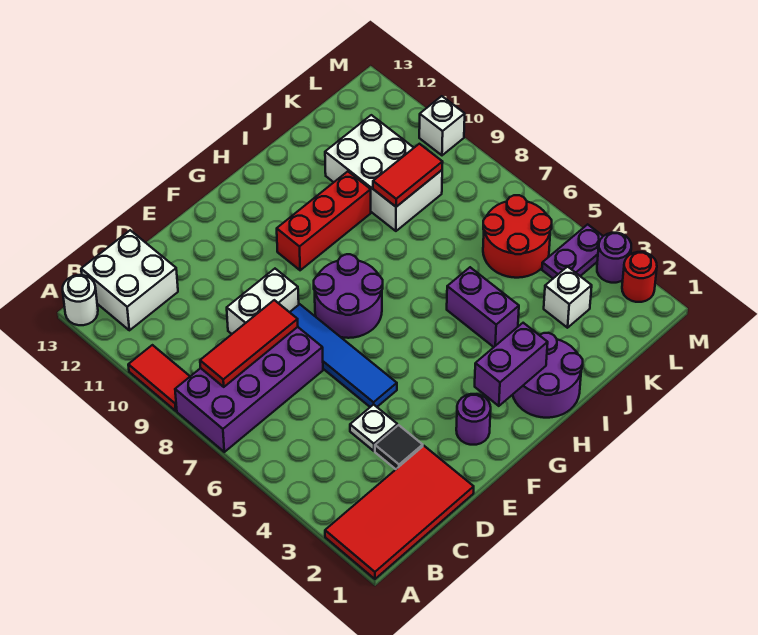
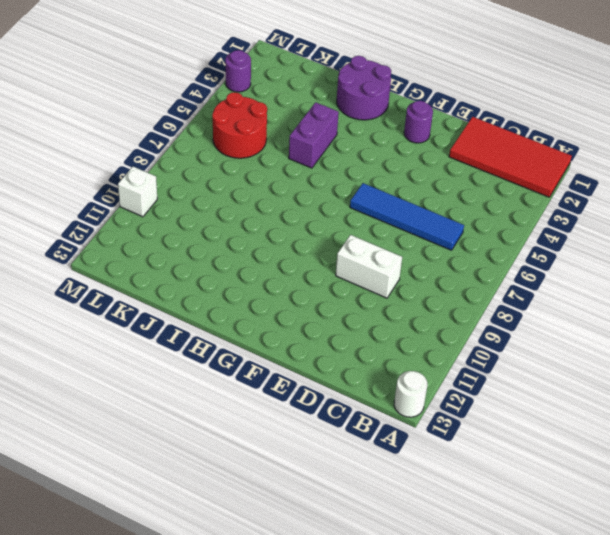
blue 1x4 tile [350,183,464,250] -> blue 1x4 tile turned to [290,304,397,407]
none -> purple 2x4 brick [175,327,323,452]
none -> red 1x2 tile [128,345,190,411]
none -> white 2x2 brick [81,230,178,330]

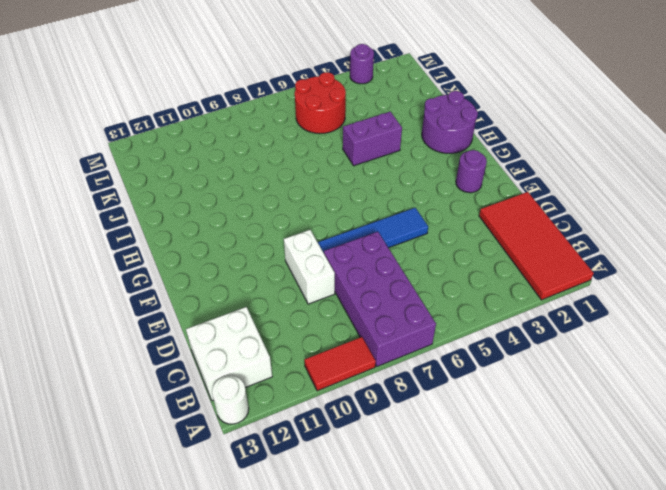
none -> black 1x1 tile [375,425,423,469]
none -> white 1x1 plate [350,404,397,451]
none -> purple 2x2 round brick [314,254,383,338]

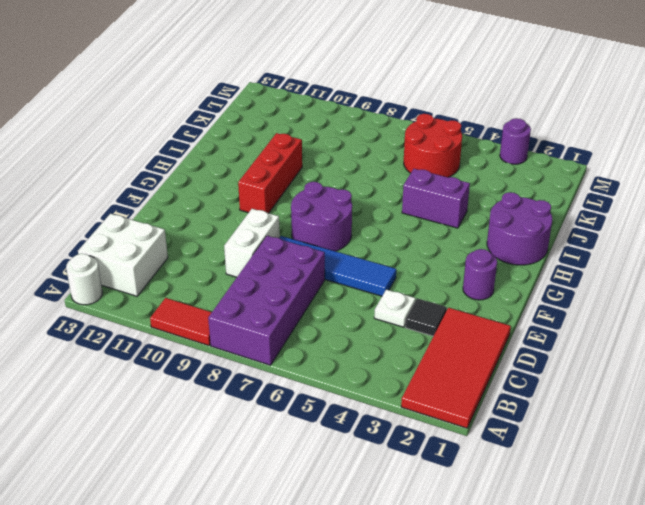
none -> white 2x3 brick [325,115,442,231]
none -> white 1x1 brick [544,267,592,328]
none -> purple 1x2 plate [542,224,603,278]

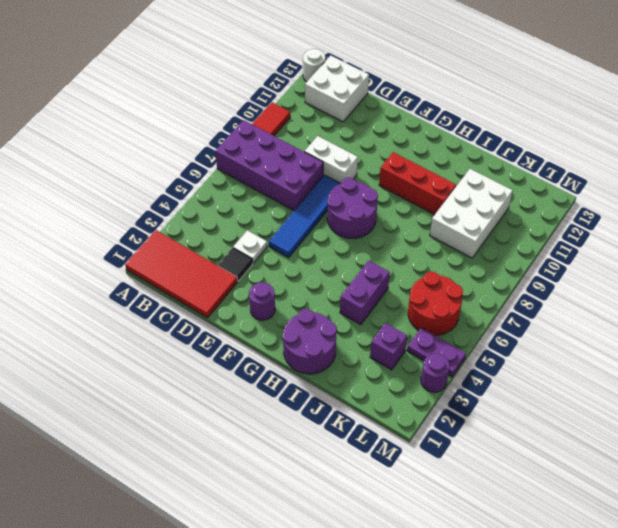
purple 1x1 brick [370,323,407,370] -> white 1x1 brick [544,267,592,328]
none -> red 1x1 round brick [622,252,657,302]
none -> white 1x1 brick [419,96,465,155]
none -> red 1x3 tile [200,300,298,387]

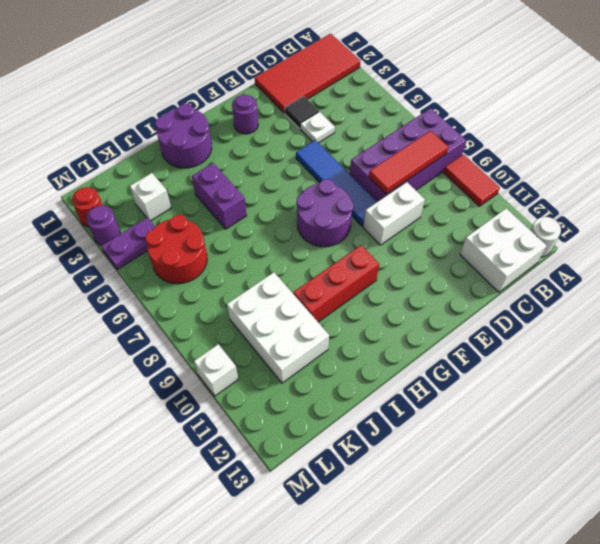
none -> purple 1x2 brick [475,323,548,406]
none -> red 1x2 tile [373,144,443,207]

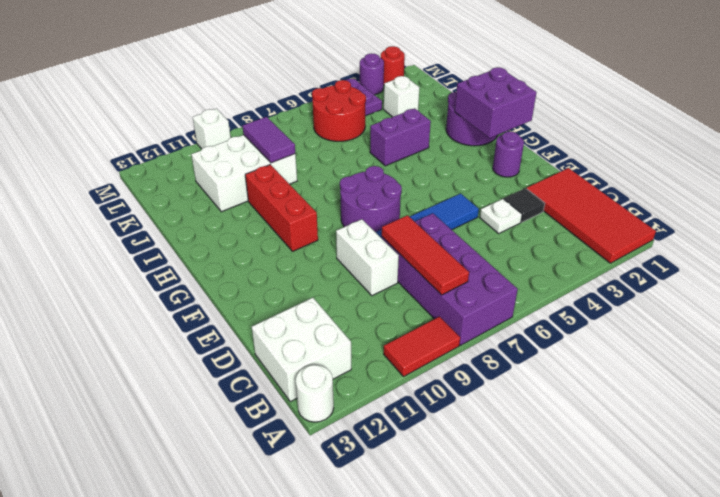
purple 2x2 brick [455,67,537,138] -> purple 1x2 brick [475,323,548,406]
purple 1x2 tile [243,117,295,163] -> red 1x2 tile [373,144,443,207]

